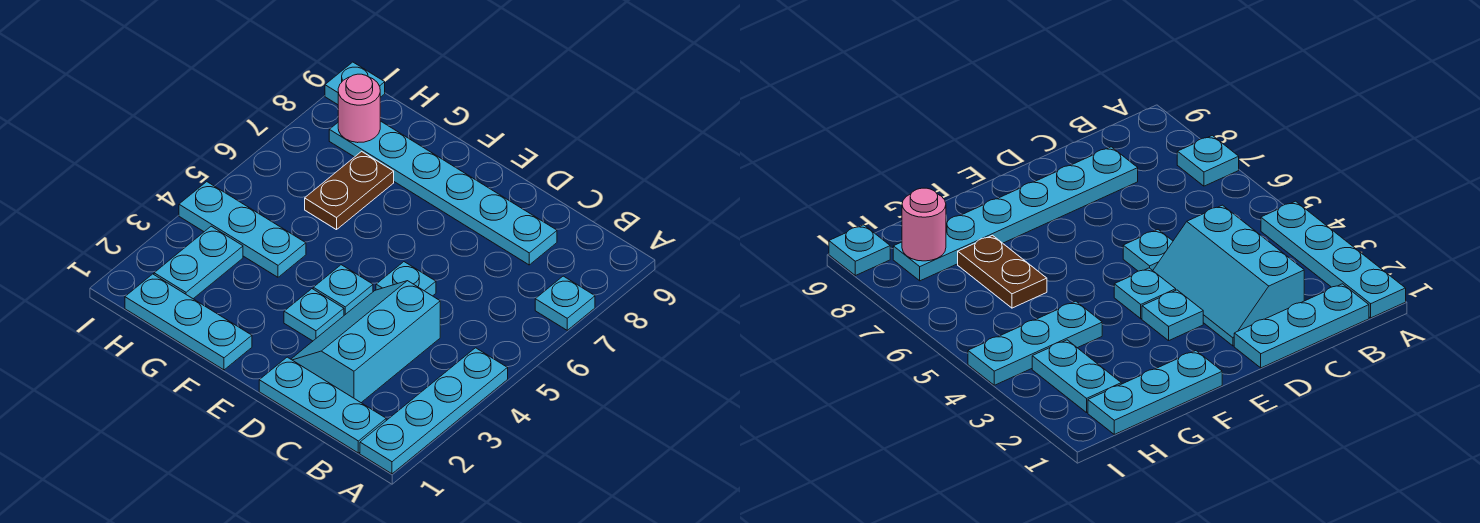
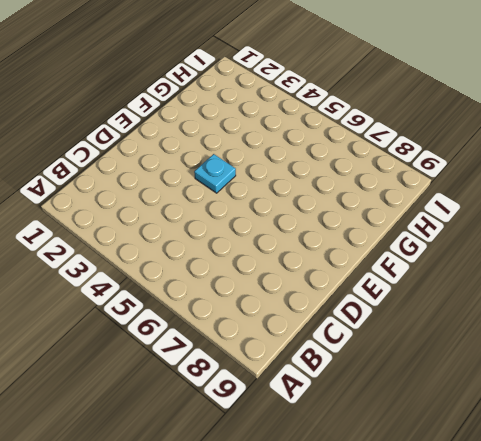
none -> cyan 1x4 plate [360,348,508,474]
none -> cyan 1x1 plate [535,276,595,330]
none -> cyan 1x3 plate [259,357,386,453]

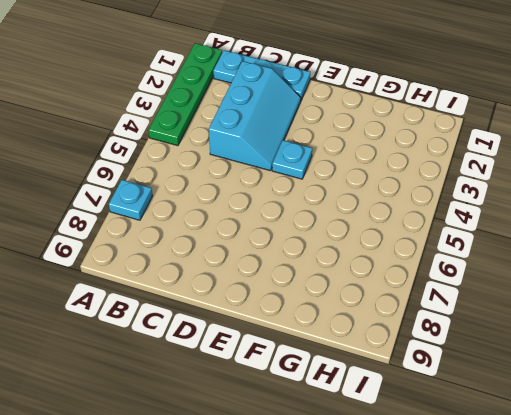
green 1x4 plate [148,43,222,146] -> cyan 1x4 plate [360,348,508,474]
none -> cyan 1x6 plate [329,121,557,265]
none -> cyan 1x1 plate [376,262,436,296]
none -> cyan 1x1 plate [284,289,344,341]

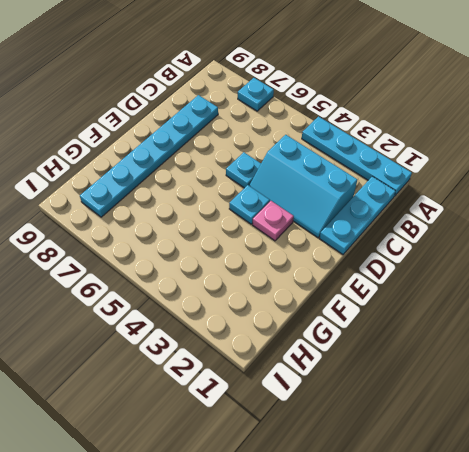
pink 1x1 plate [253,201,294,241] -> cyan 1x1 plate [284,289,344,341]
none -> cyan 1x3 plate [125,274,252,370]
none -> cyan 1x3 plate [179,182,306,277]
none -> brown 1x2 plate [305,151,394,230]

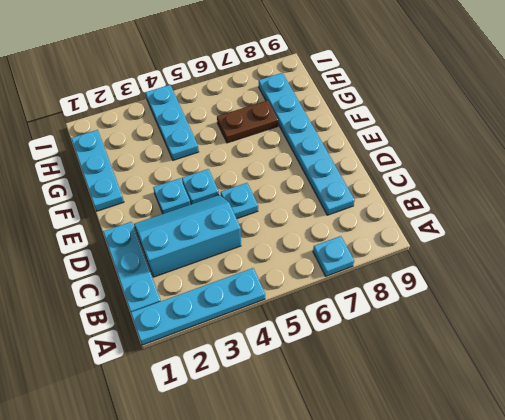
none -> cyan 1x2 plate [154,226,243,299]
none -> cyan 1x1 plate [325,62,385,105]
none -> pink 1x1 round brick [338,74,380,143]

